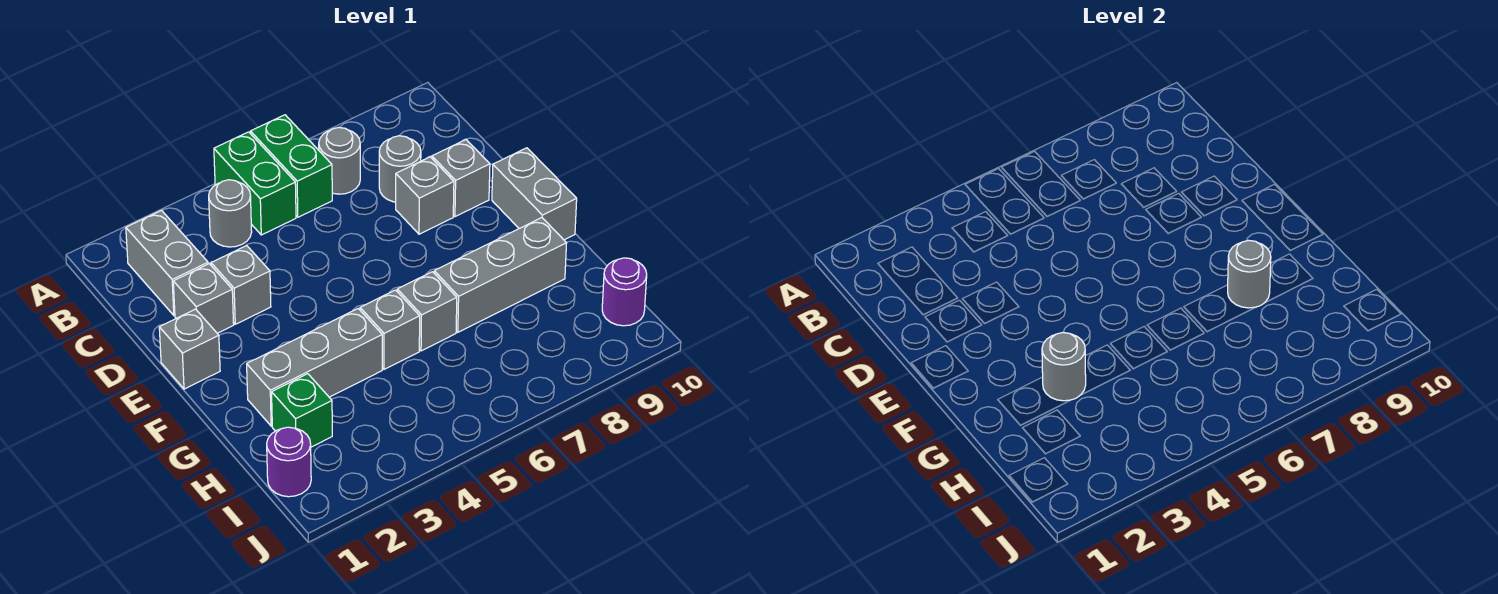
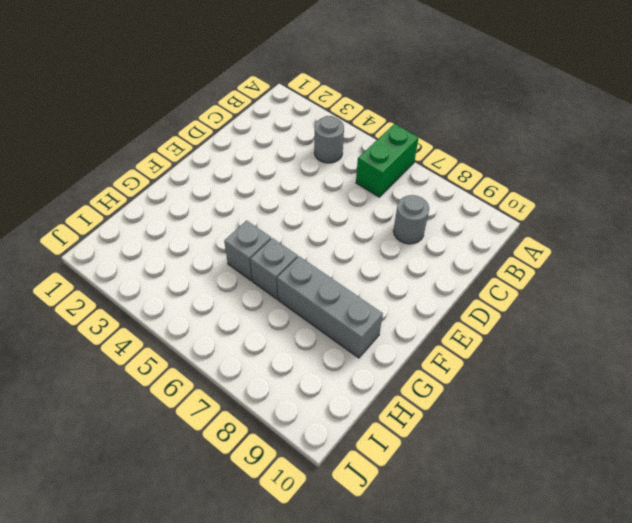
none -> green 1x2 brick [214,132,296,235]
none -> grey 1x2 brick [126,210,208,315]
none -> grey 1x1 round brick [319,127,360,194]

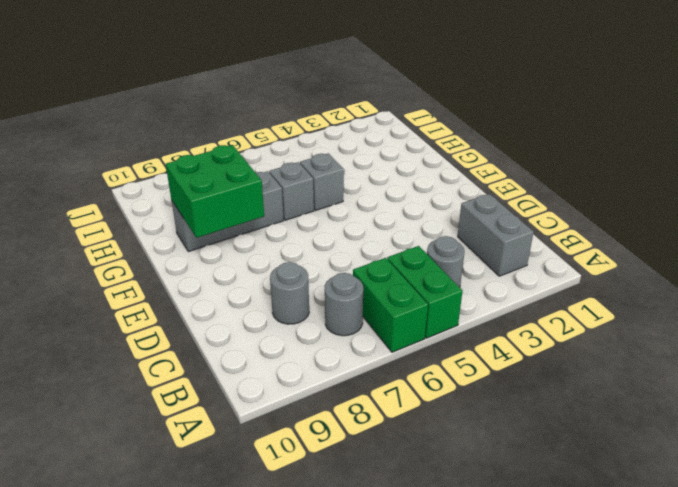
green 2x2 brick [166,145,264,238] -> grey 1x1 round brick [1228,240,1271,308]
none -> grey 1x1 brick [173,264,234,333]
none -> grey 1x1 brick [211,246,271,324]
none -> grey 1x1 brick [396,157,454,234]

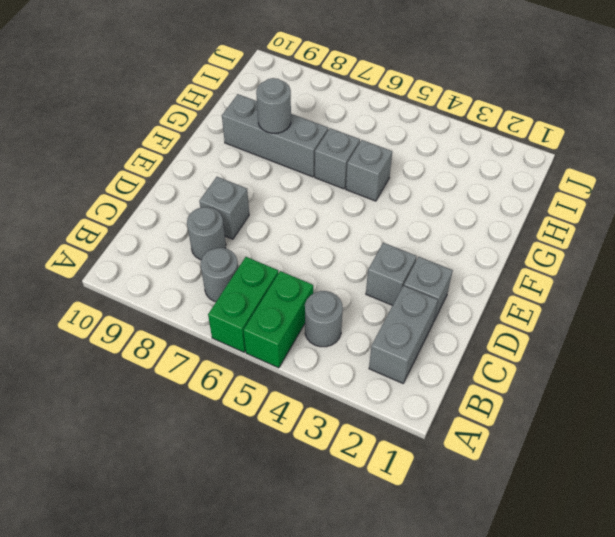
none -> grey 1x1 brick [432,140,490,217]
none -> grey 1x1 brick [159,309,220,389]
none -> grey 1x2 brick [492,148,577,240]

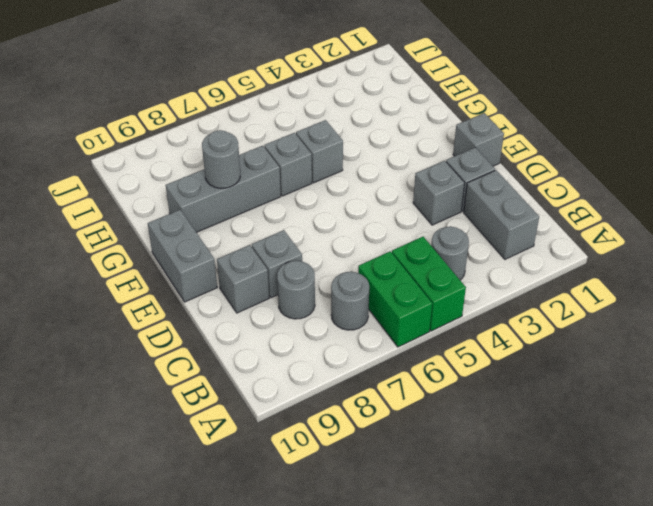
none -> grey 1x3 brick [247,309,382,426]
none -> green 1x1 brick [272,374,332,447]
none -> purple 1x1 round brick [267,427,311,497]

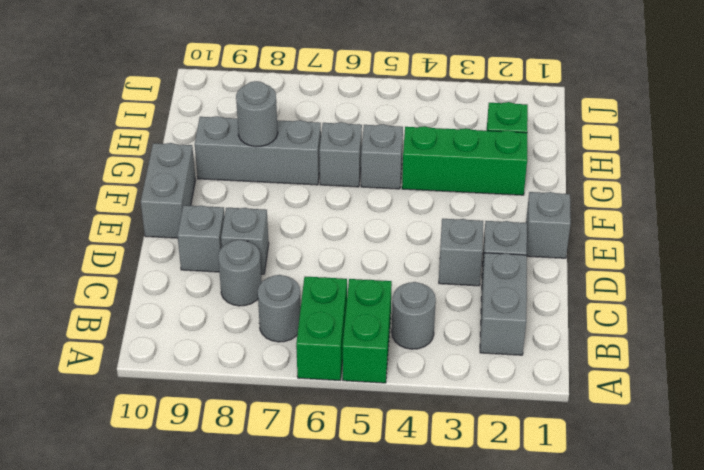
green 1x3 brick [402,126,527,195] -> grey 1x3 brick [247,309,382,426]
none -> purple 1x1 round brick [267,427,311,497]
none -> purple 1x1 round brick [602,258,647,326]
none -> grey 1x1 round brick [1042,333,1086,401]

